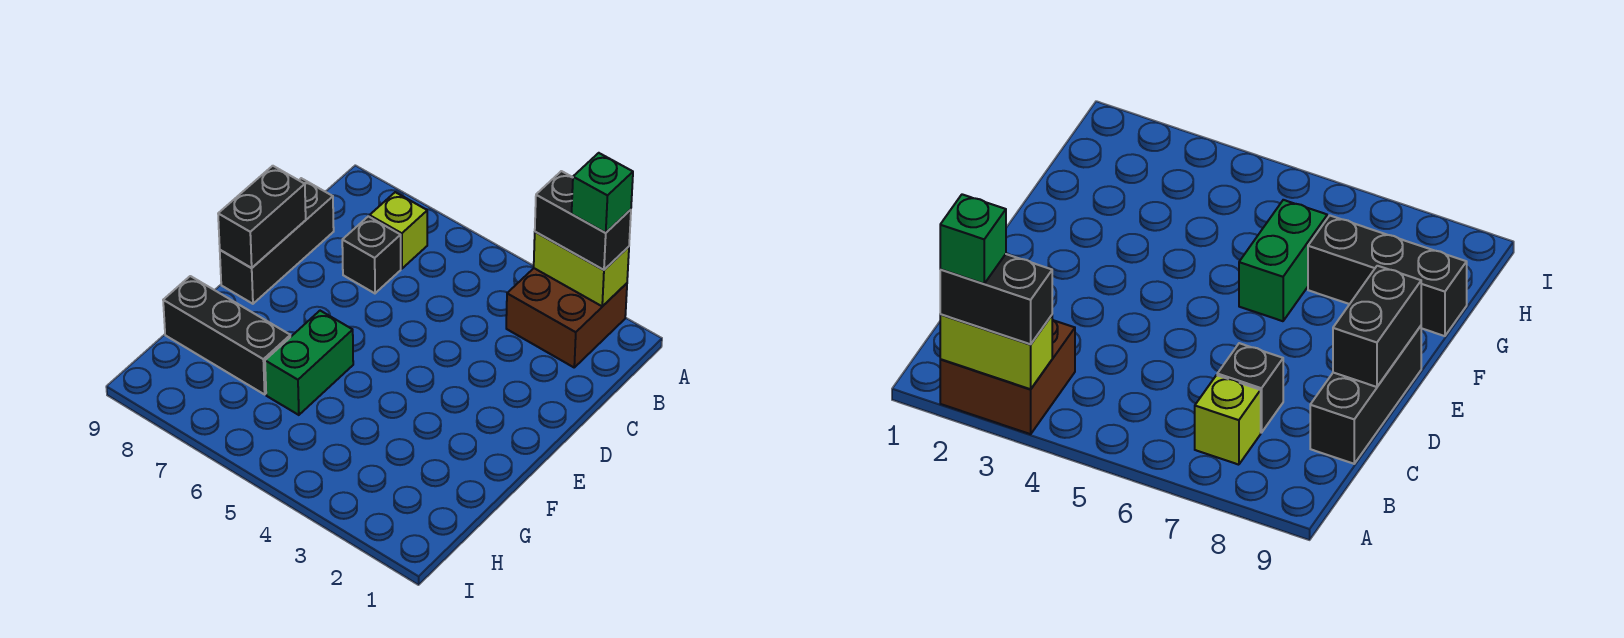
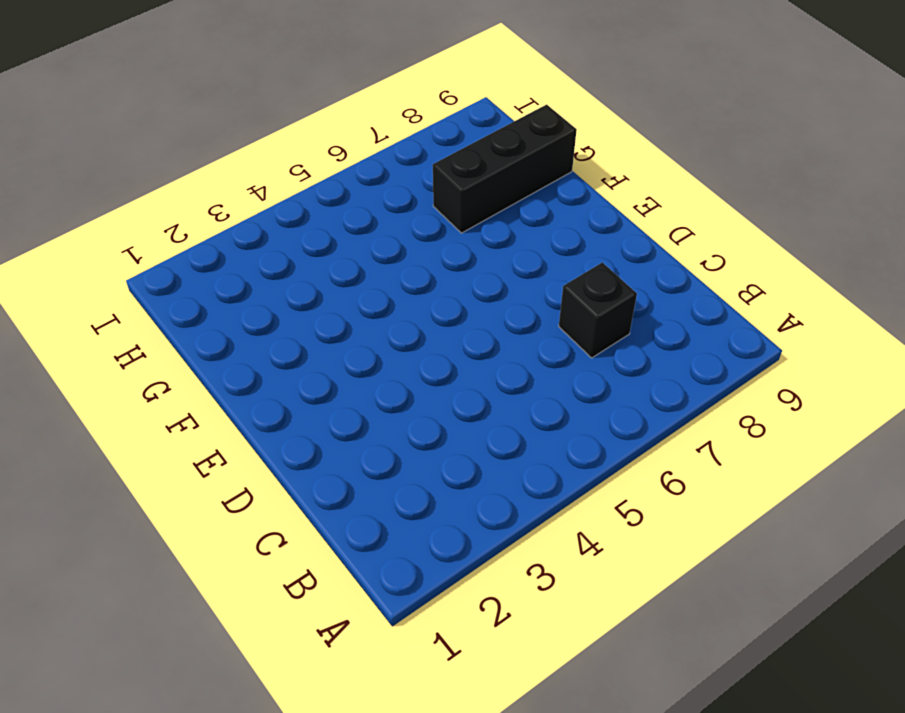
none -> brown 2x2 brick [506,268,627,367]
none -> lime 1x1 brick [370,192,427,269]

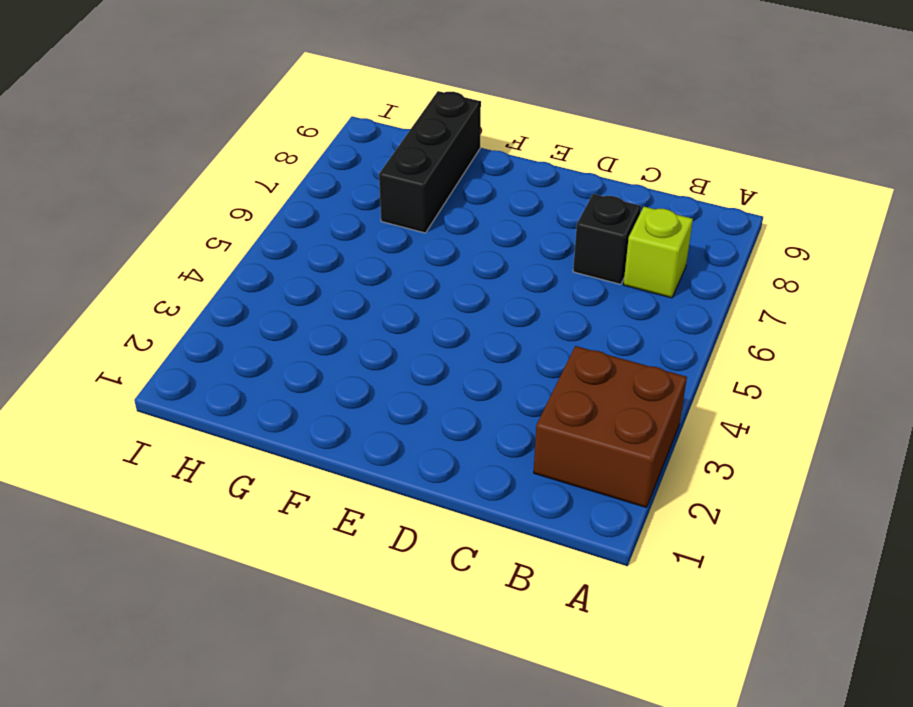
none -> black 1x3 brick [220,178,334,304]
none -> green 1x2 brick [265,311,353,415]

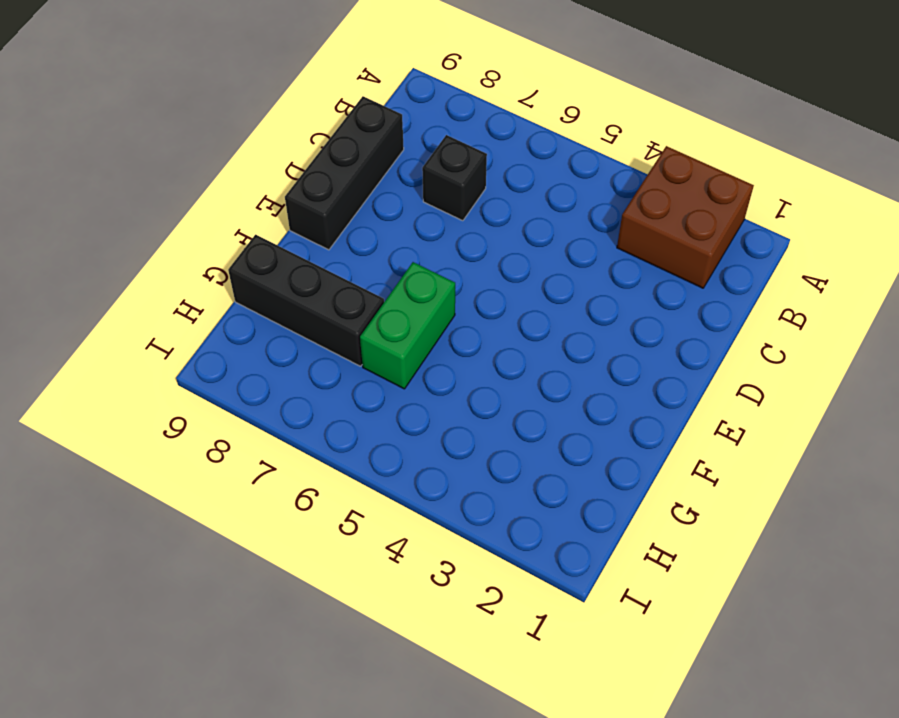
none -> lime 1x1 brick [370,192,427,269]
none -> lime 1x2 brick [534,232,629,306]

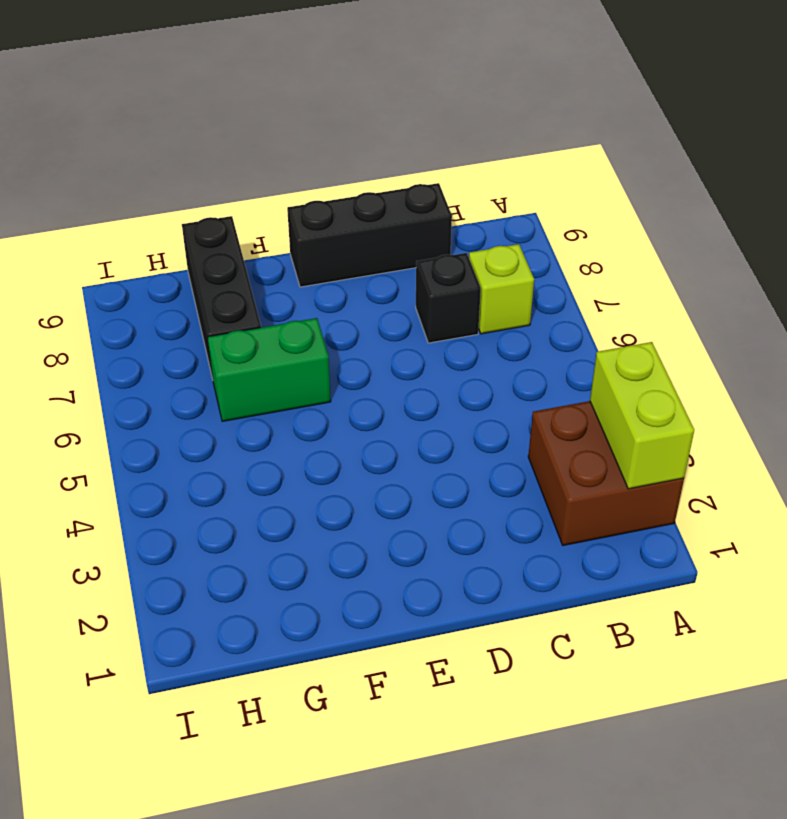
none -> black 1x2 brick [218,166,306,268]
none -> black 1x2 brick [535,171,631,270]

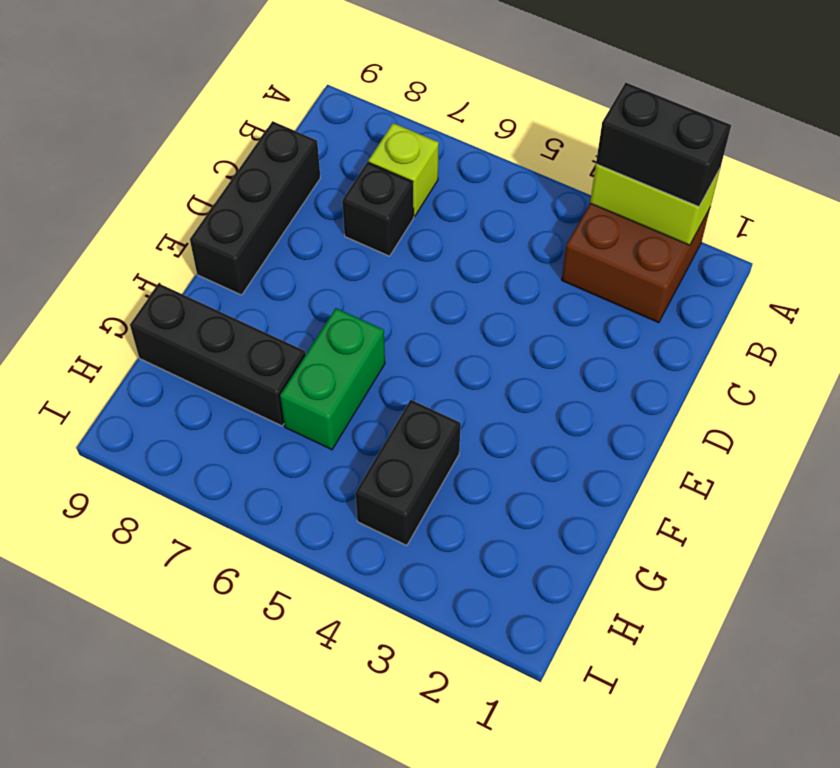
black 1x2 brick [355,400,461,545] -> black 1x2 brick moved to [218,166,306,268]
none -> green 1x1 brick [572,153,633,233]

